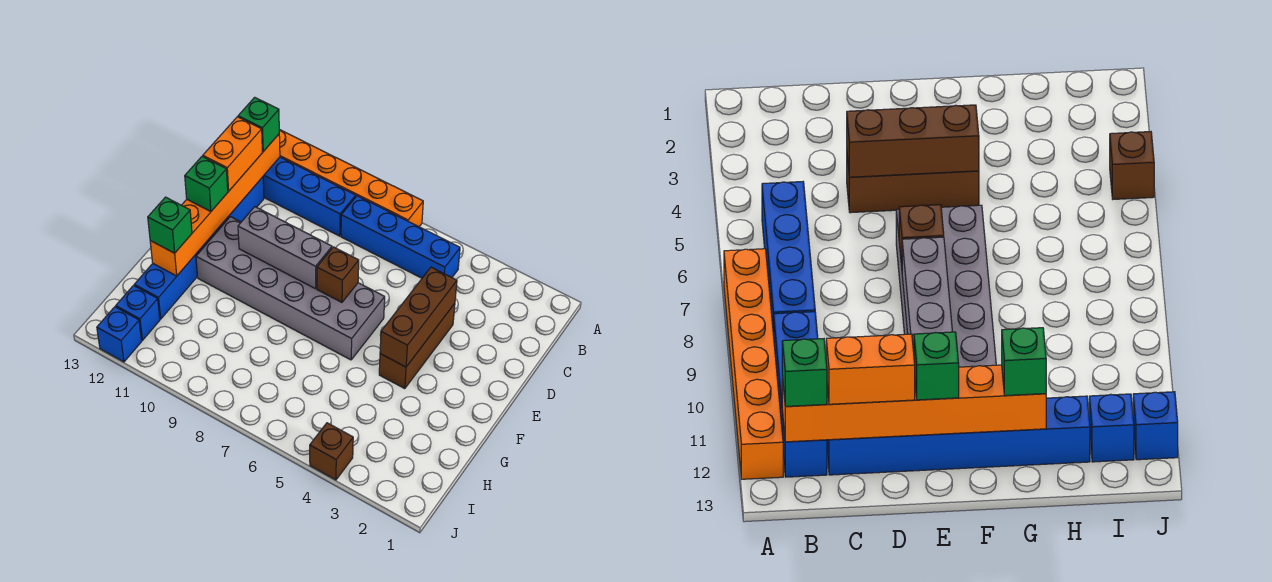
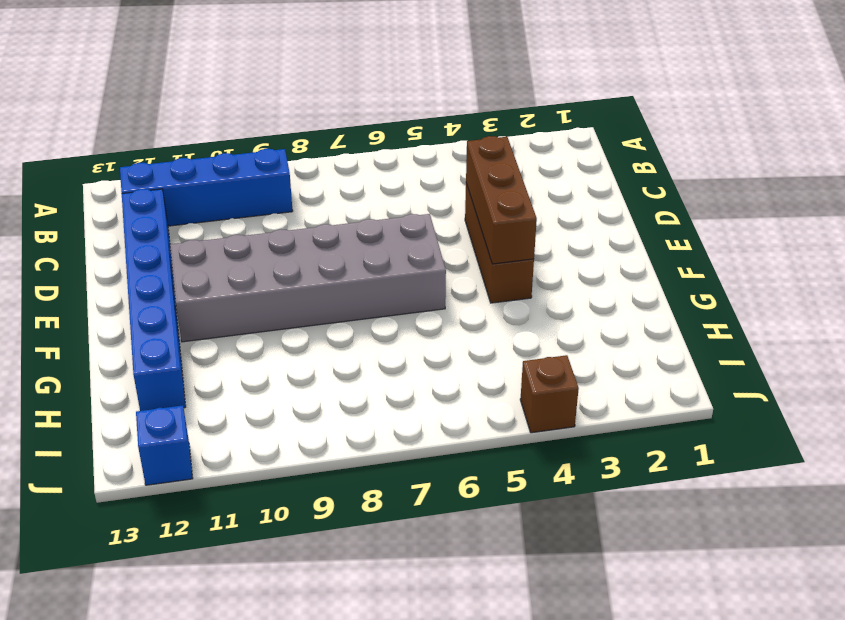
none -> orange 1x6 brick [279,129,423,227]
none -> blue 1x4 brick [341,196,460,278]
none -> blue 1x1 brick [116,286,160,340]

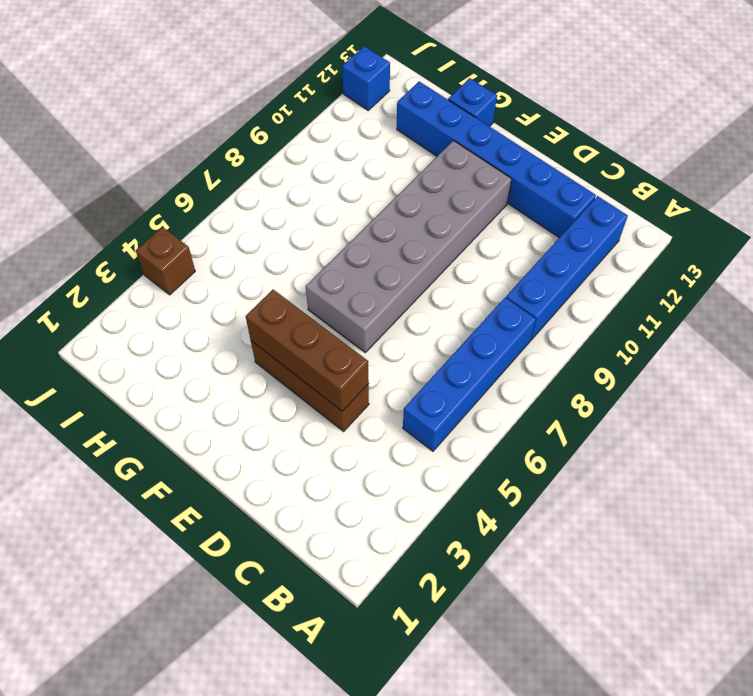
blue 1x1 brick [448,78,497,126] -> blue 1x1 brick moved to [116,286,160,340]
none -> orange 1x6 brick [279,129,423,227]
none -> orange 1x6 brick [150,134,280,276]
none -> brown 1x1 brick [317,247,359,302]

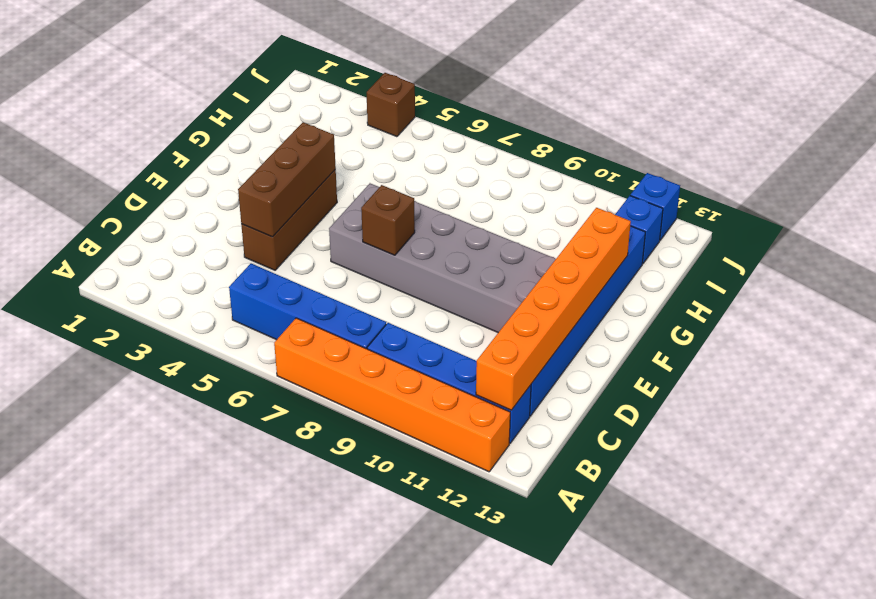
none -> grey 1x3 brick [238,207,332,289]
none -> green 1x1 brick [238,97,279,151]
none -> orange 1x2 brick [203,117,262,191]

